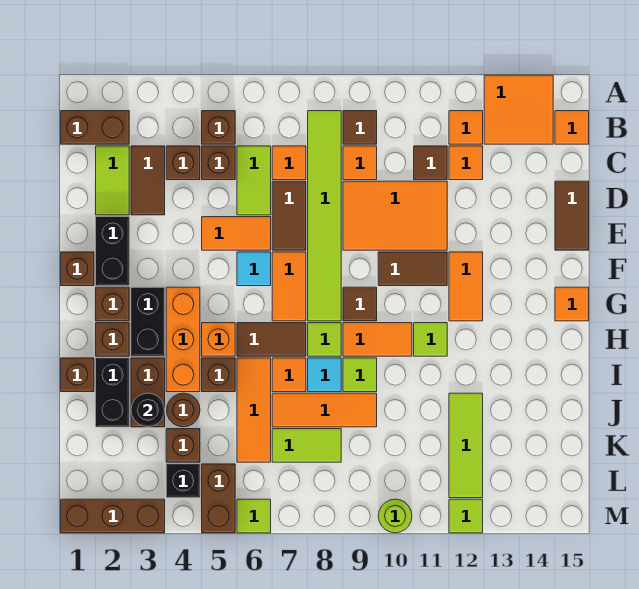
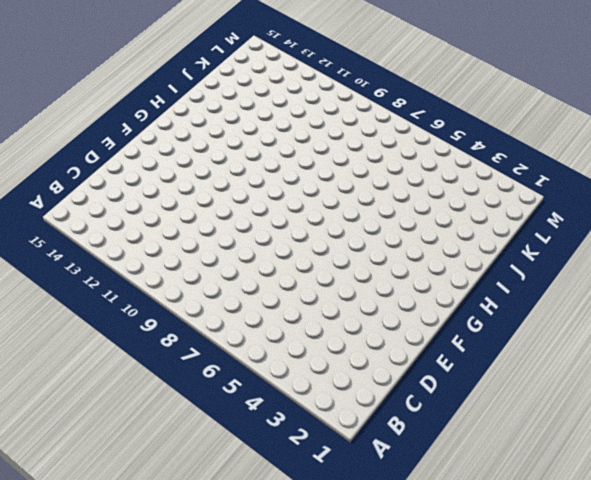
none -> orange 2x2 tile [484,75,553,144]
none -> brown 1x2 brick [61,111,129,144]
none -> brown 1x1 brick [202,111,235,144]
none -> lime 1x6 tile [308,111,341,321]

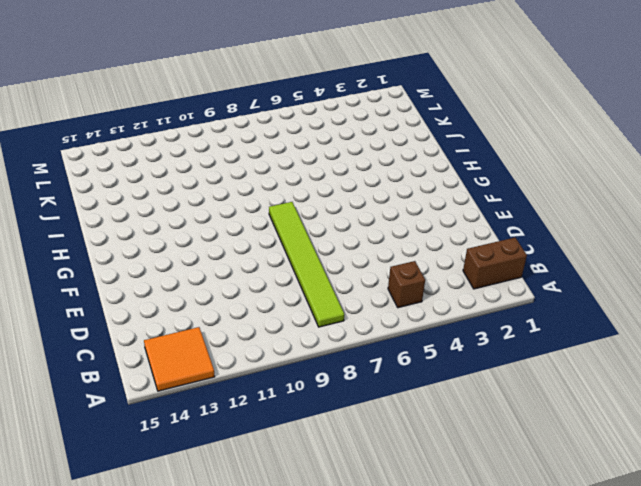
none -> brown 1x1 tile [343,111,377,144]
none -> orange 1x1 tile [449,111,483,144]
none -> orange 1x1 tile [555,111,589,144]
none -> lime 1x2 tile [96,146,129,215]

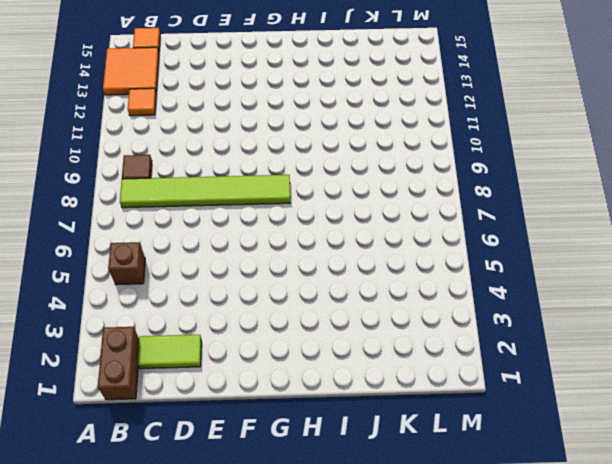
none -> brown 1x2 tile [131,146,165,215]
none -> brown 1x1 brick [166,146,200,180]
none -> brown 1x1 brick [202,146,235,180]
none -> lime 1x2 tile [237,146,271,215]

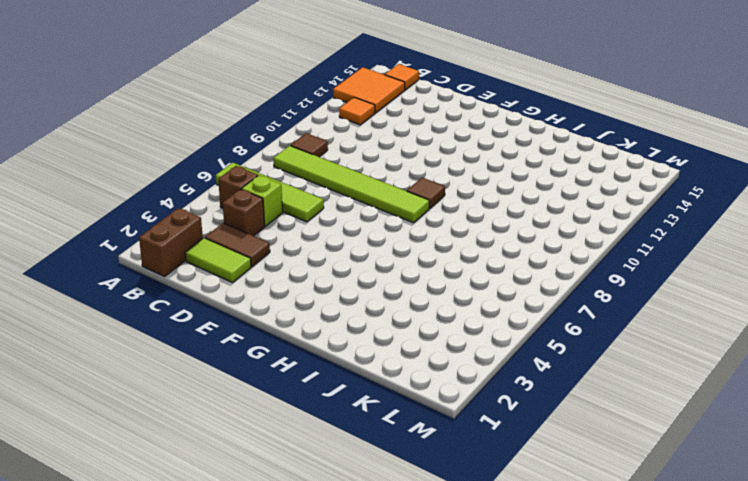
lime 1x4 tile [216,163,324,222] -> lime 1x2 tile [237,146,271,215]
lime 1x1 brick [242,175,283,226] -> brown 1x1 brick [202,146,235,180]
none -> orange 1x1 tile [272,146,306,180]
none -> orange 1x1 tile [343,146,377,180]
none -> brown 1x1 tile [414,146,447,180]
none -> orange 1x1 tile [449,146,483,180]

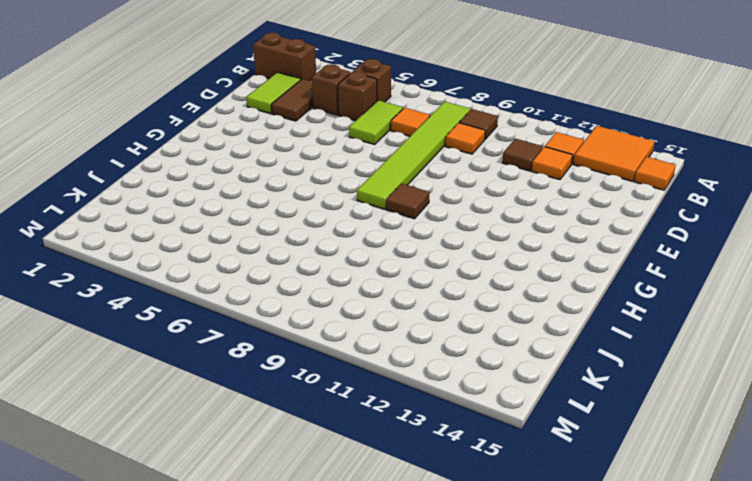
none -> brown 1x2 tile [272,181,306,250]
none -> orange 2x3 tile [343,181,447,250]
none -> brown 1x2 tile [555,181,589,250]
none -> black 1x2 brick [96,217,129,286]

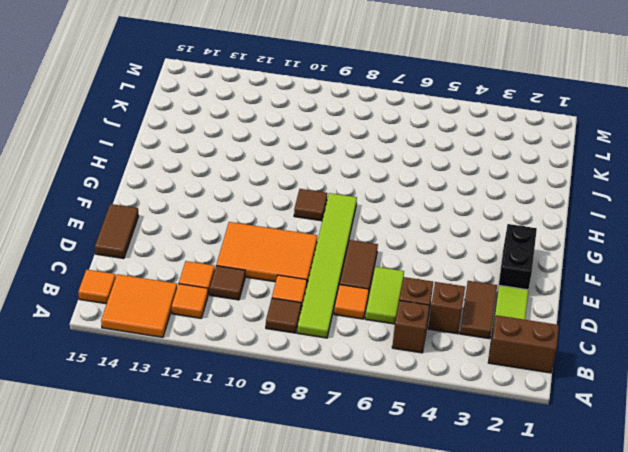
none -> orange 1x2 tile [202,217,271,250]
none -> brown 1x1 brick [61,252,94,286]
none -> cyan 1x1 tile [237,252,271,286]
none -> orange 1x2 tile [272,252,306,321]

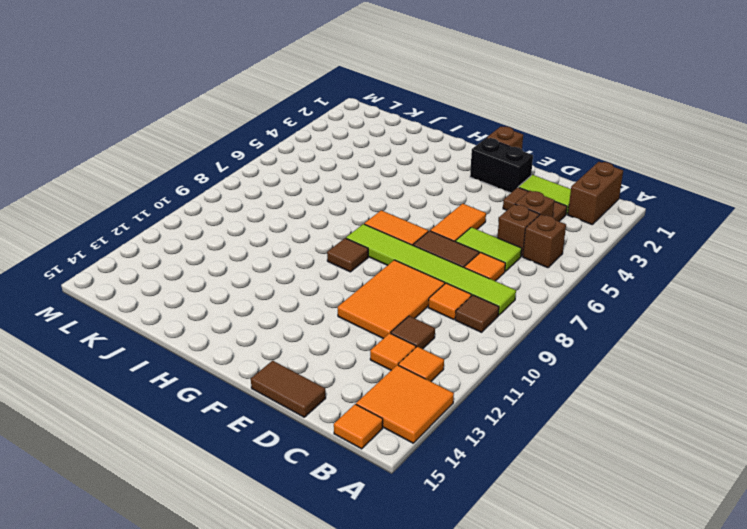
none -> cyan 1x1 tile [237,252,271,286]
none -> brown 1x2 tile [378,252,447,286]
none -> orange 1x2 tile [449,252,483,321]
none -> brown 1x1 brick [96,287,129,321]

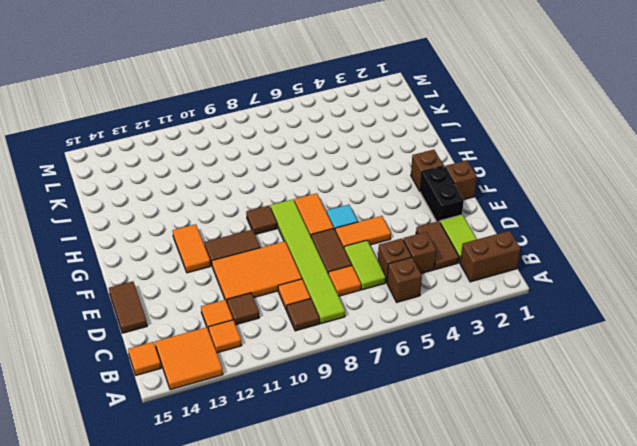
none -> black 1x2 brick [131,287,165,356]
none -> orange 1x3 brick [166,287,200,392]
none -> orange 1x1 tile [555,287,589,321]
none -> brown 1x1 brick [96,323,129,356]

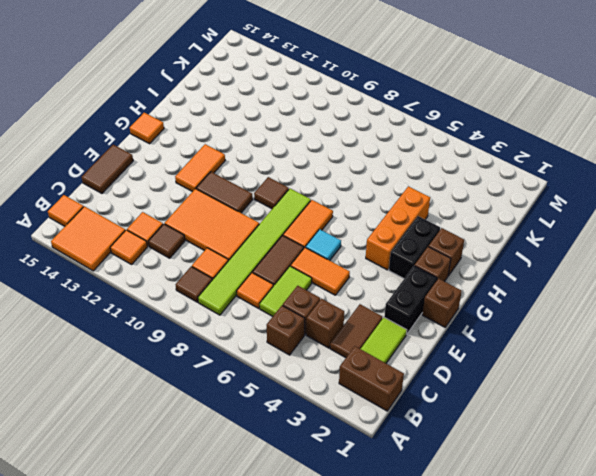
none -> orange 1x1 brick [202,323,235,356]
none -> brown 1x2 tile [237,323,306,356]
none -> lime 1x1 tile [308,323,341,356]
none -> orange 1x2 tile [343,323,412,356]

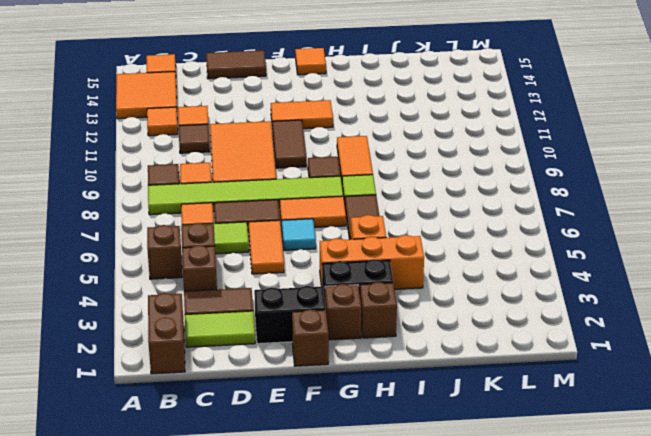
none -> lime 1x1 tile [414,323,447,356]
none -> brown 1x1 brick [61,358,94,392]
none -> black 1x2 brick [96,358,129,427]
none -> brown 1x2 brick [131,358,165,427]

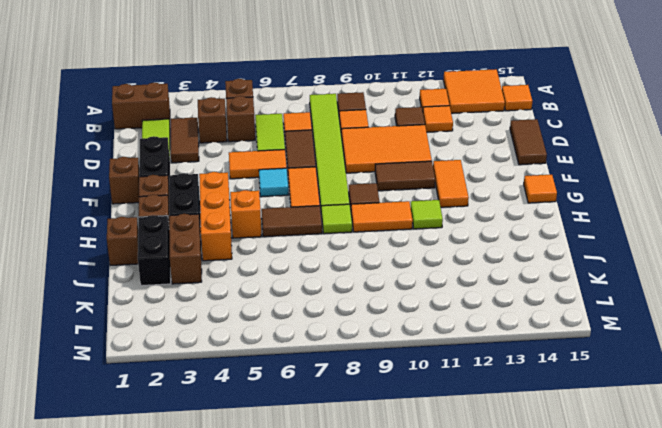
none -> brown 1x1 brick [202,358,235,392]
none -> orange 1x3 tile [237,358,271,462]
none -> orange 1x1 tile [272,358,306,392]
none -> cyan 1x1 tile [308,358,341,392]

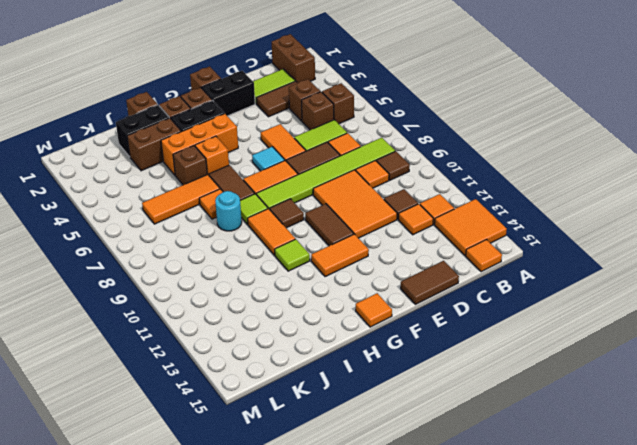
cyan 1x1 round brick [215,191,242,231] -> cyan 1x1 tile [308,358,341,392]
none -> lime 1x1 tile [343,358,377,392]
none -> brown 1x1 round brick [167,393,200,427]
none -> orange 1x3 tile [272,393,377,427]
none -> lime 1x3 tile [449,393,483,498]

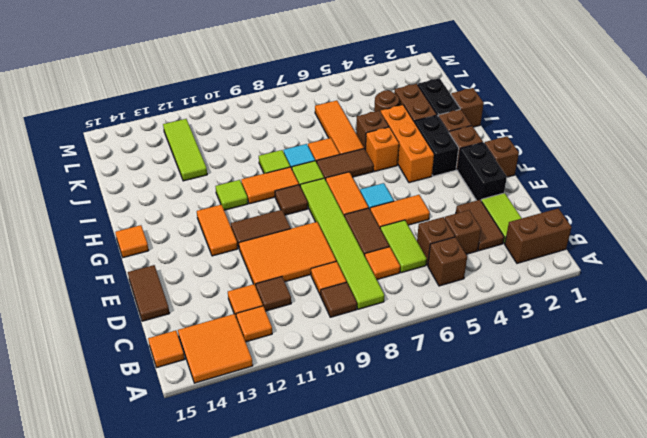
none -> orange 1x3 tile [272,393,377,427]
none -> brown 1x1 brick [166,429,200,462]
none -> lime 1x2 tile [272,429,341,462]
none -> black 1x1 brick [166,464,200,498]

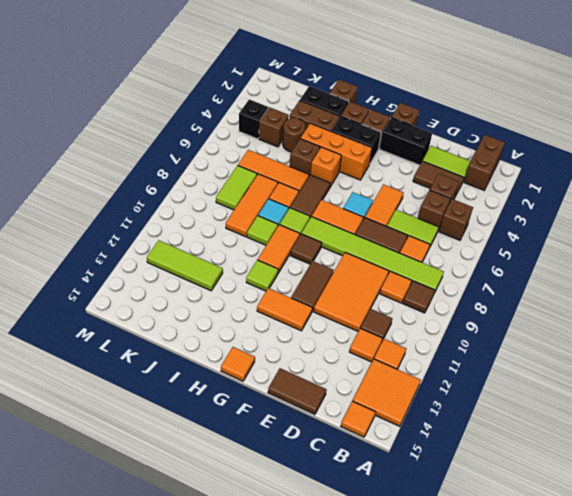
none -> brown 1x2 brick [202,464,235,533]
none -> brown 1x3 brick [61,499,165,533]
none -> lime 1x1 tile [237,499,271,533]
none -> lime 1x1 round brick [378,499,412,533]

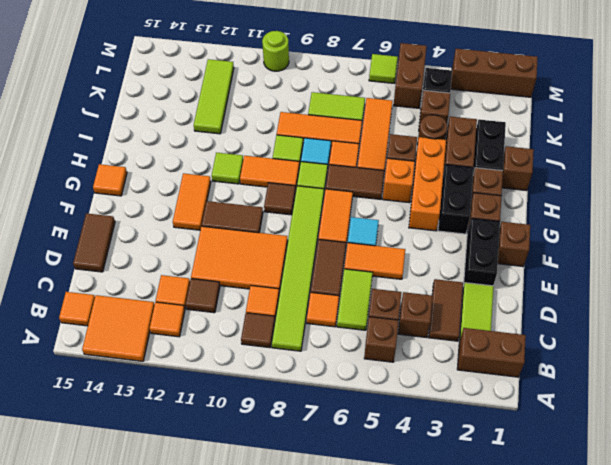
none -> lime 1x1 tile [449,499,483,533]
none -> black 1x1 round brick [131,393,165,427]

